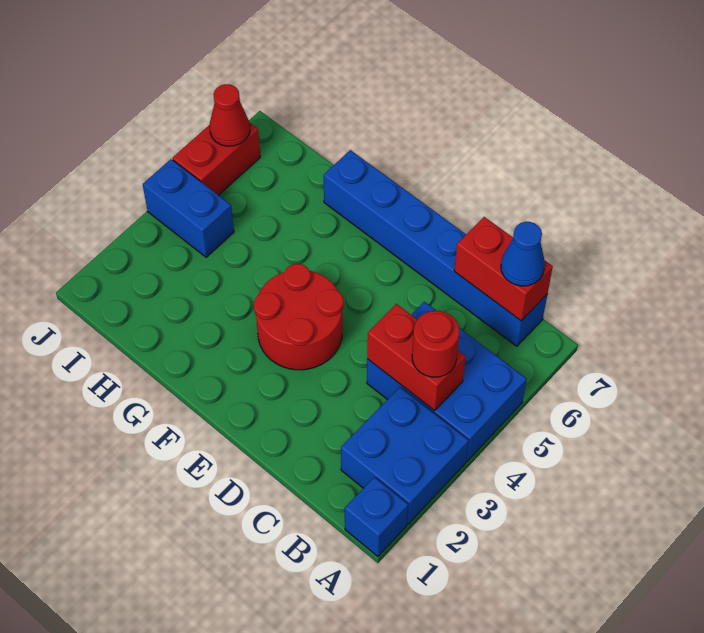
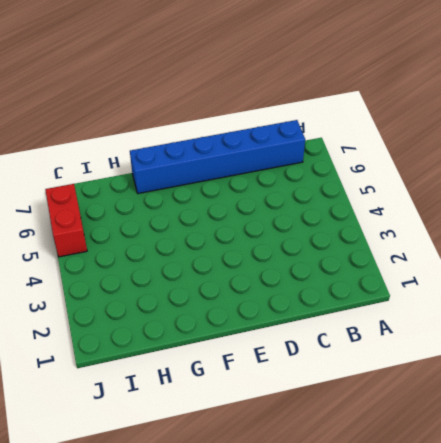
none -> blue 1x1 brick [345,477,408,557]
none -> blue 2x2 brick [341,387,469,524]
none -> blue 2x3 brick [367,302,527,462]

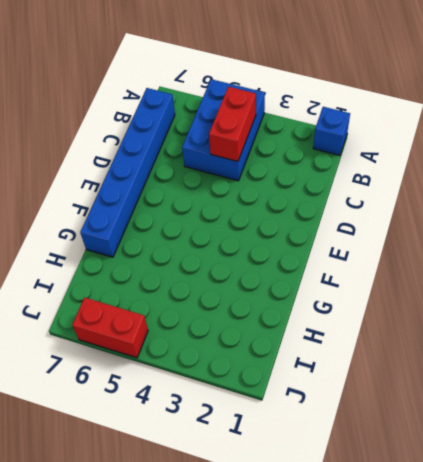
none -> blue 2x2 brick [341,387,469,524]
none -> red 2x2 round brick [254,264,344,370]
none -> blue 1x2 brick [143,159,234,257]

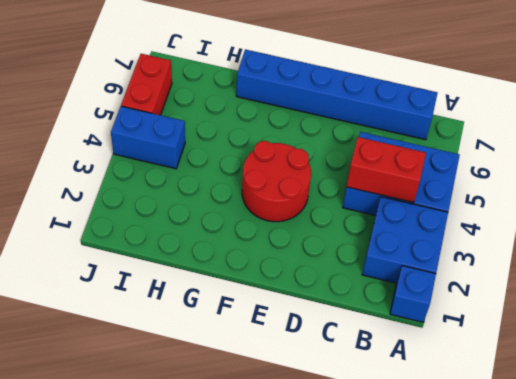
none -> red 1x2 brick [454,217,553,321]
none -> red 1x1 cone [210,84,250,146]
none -> red 1x1 round brick [412,311,459,377]

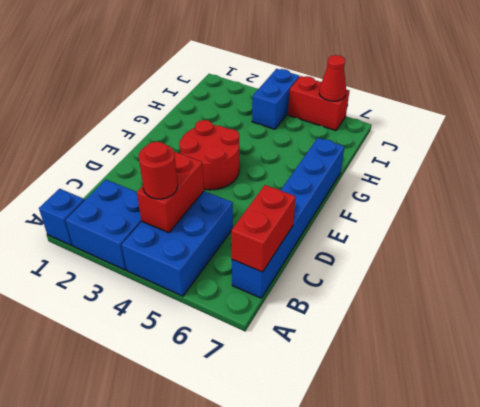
none -> blue 1x1 cone [501,222,545,286]

